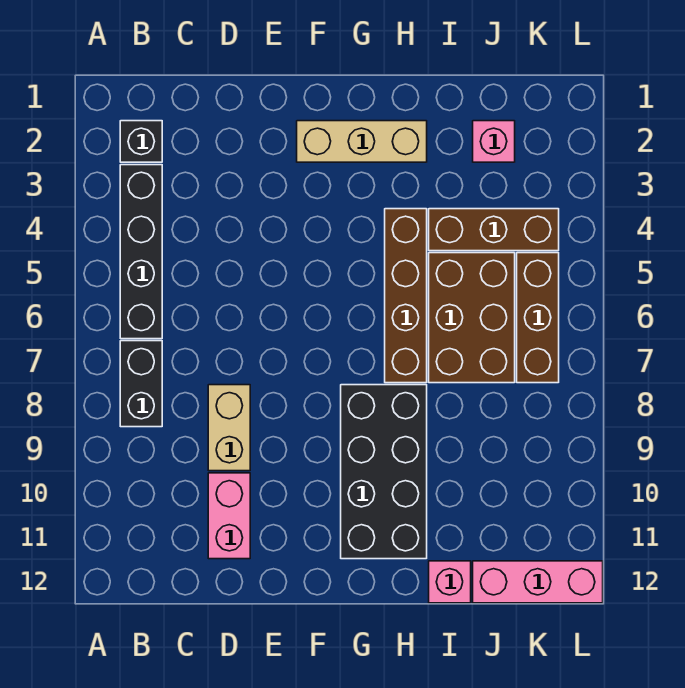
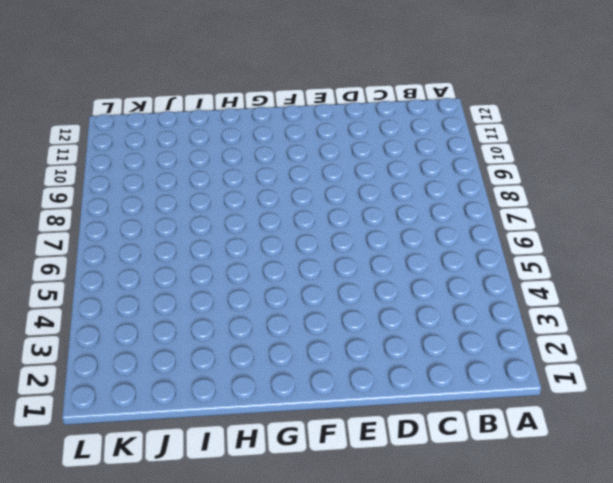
none -> black 1x1 brick [120,121,162,162]
none -> black 1x4 brick [120,165,162,339]
none -> black 1x2 brick [120,341,162,427]

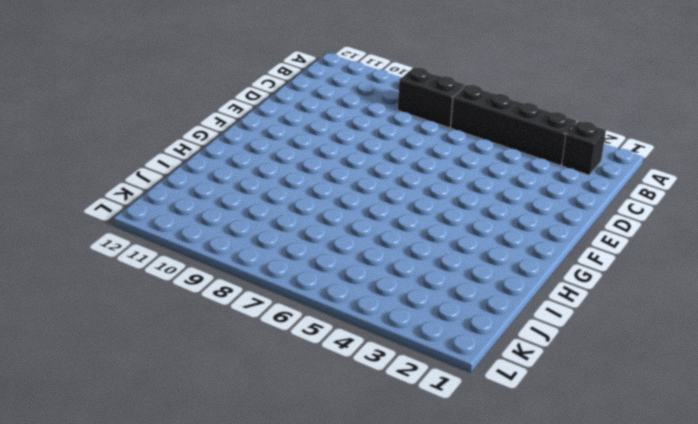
none -> tan 1x2 brick [208,385,250,471]
none -> pink 1x2 brick [208,473,250,559]
none -> tan 1x3 brick [297,121,427,162]

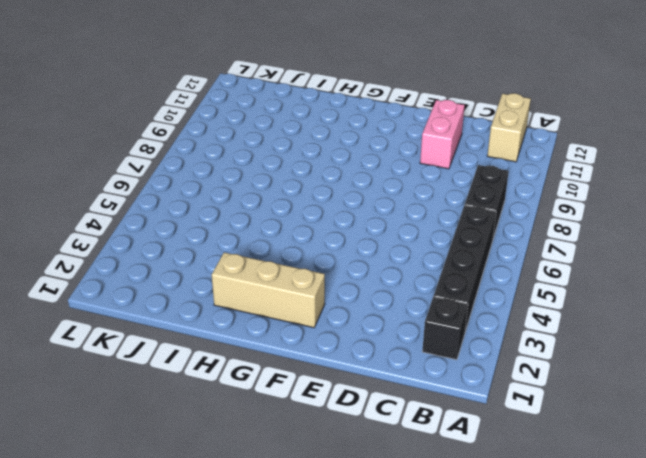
tan 1x2 brick [487,93,531,162] -> tan 1x2 brick moved to [208,385,250,471]
none -> black 2x4 brick [341,385,427,559]
none -> brown 1x4 brick [385,209,427,383]
none -> brown 1x3 brick [429,209,559,251]

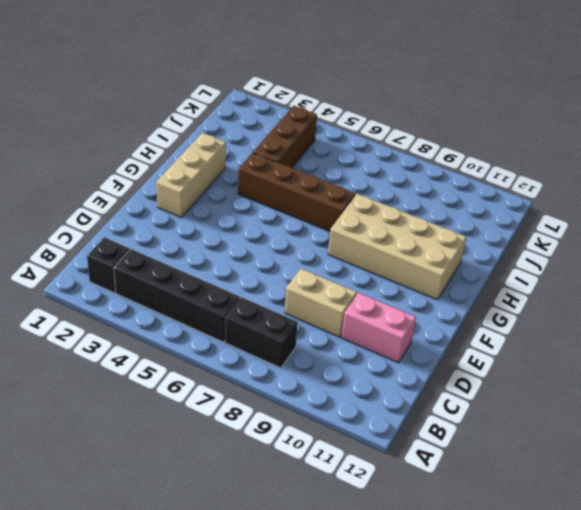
tan 2x4 brick [328,194,466,300] -> black 2x4 brick [341,385,427,559]
none -> brown 2x3 brick [429,253,515,383]
none -> pink 1x1 brick [429,561,471,603]
none -> pink 1x1 brick [473,121,515,162]

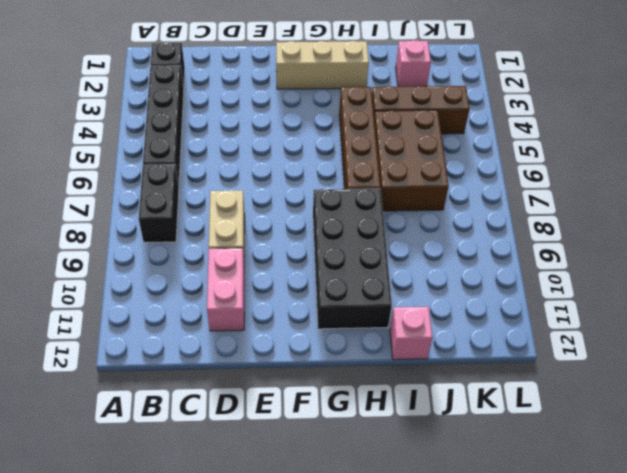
none -> pink 1x3 brick [473,561,603,603]
none -> brown 1x3 brick [517,253,559,383]

